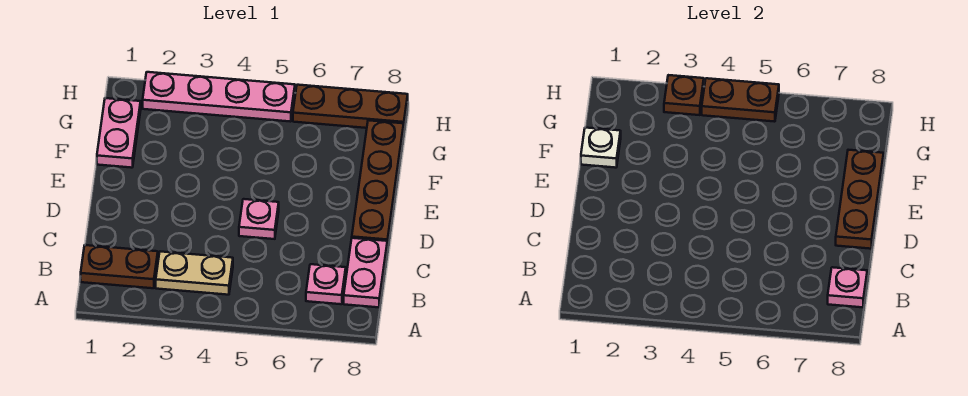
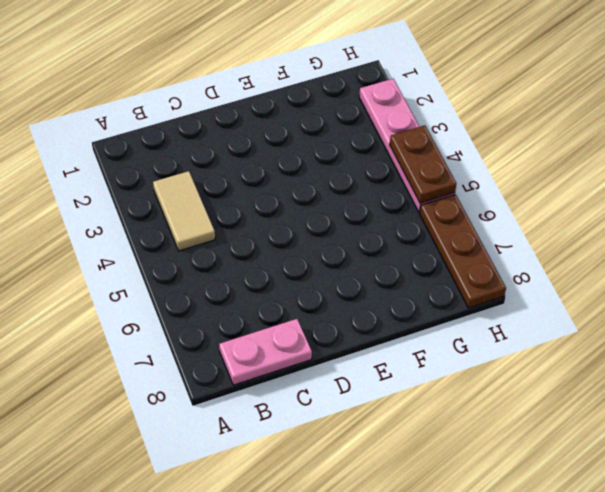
tan 1x2 tile [153,171,215,251] -> tan 1x2 plate [156,252,233,295]
none -> brown 1x2 plate [81,245,158,288]
none -> pink 1x1 plate [306,264,346,304]
none -> pink 1x1 plate [239,199,279,239]

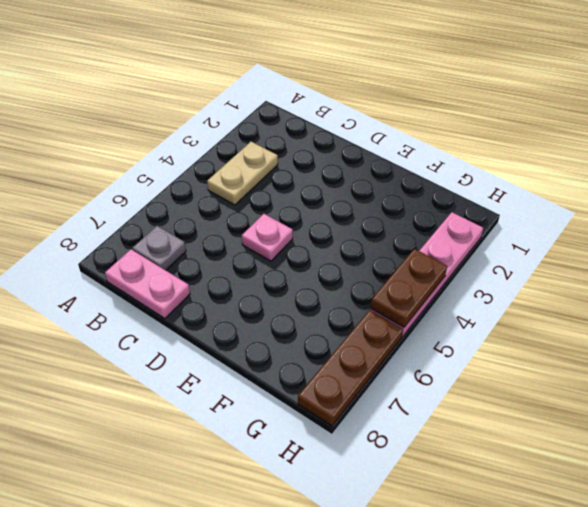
grey 1x1 plate [132,226,186,270] -> pink 1x1 plate [306,264,346,304]
none -> brown 1x2 plate [81,245,158,288]
none -> brown 1x4 plate [352,120,404,248]
none -> pink 1x2 plate [97,98,141,168]

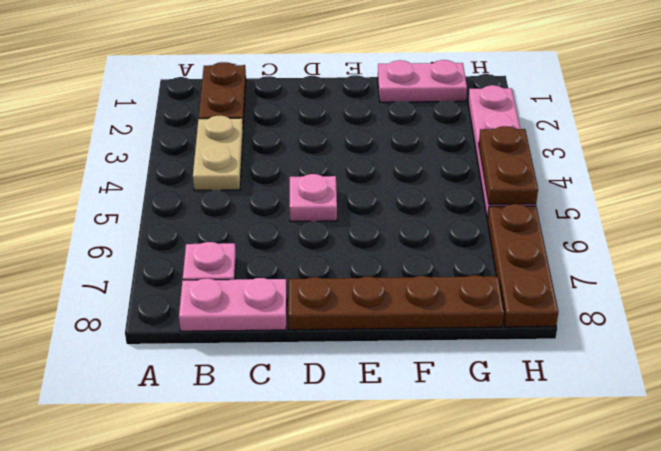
none -> pink 1x1 plate [828,267,867,307]
none -> brown 1x3 plate [836,150,884,249]
none -> white 1x1 plate [581,128,621,168]

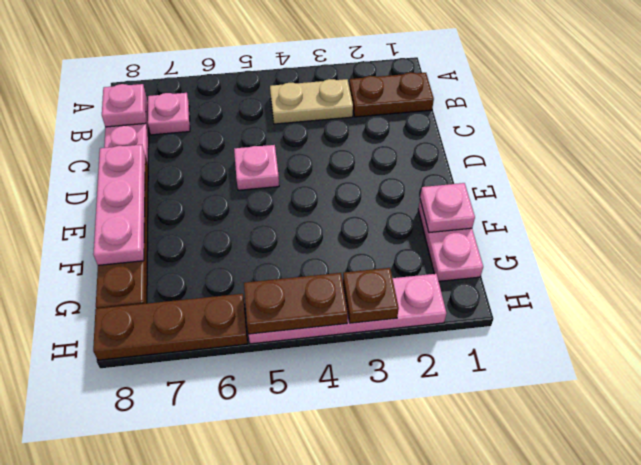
pink 1x3 plate [93,145,145,265] -> brown 1x3 plate [836,150,884,249]
pink 1x1 plate [420,183,475,233] -> white 1x1 plate [581,128,621,168]

